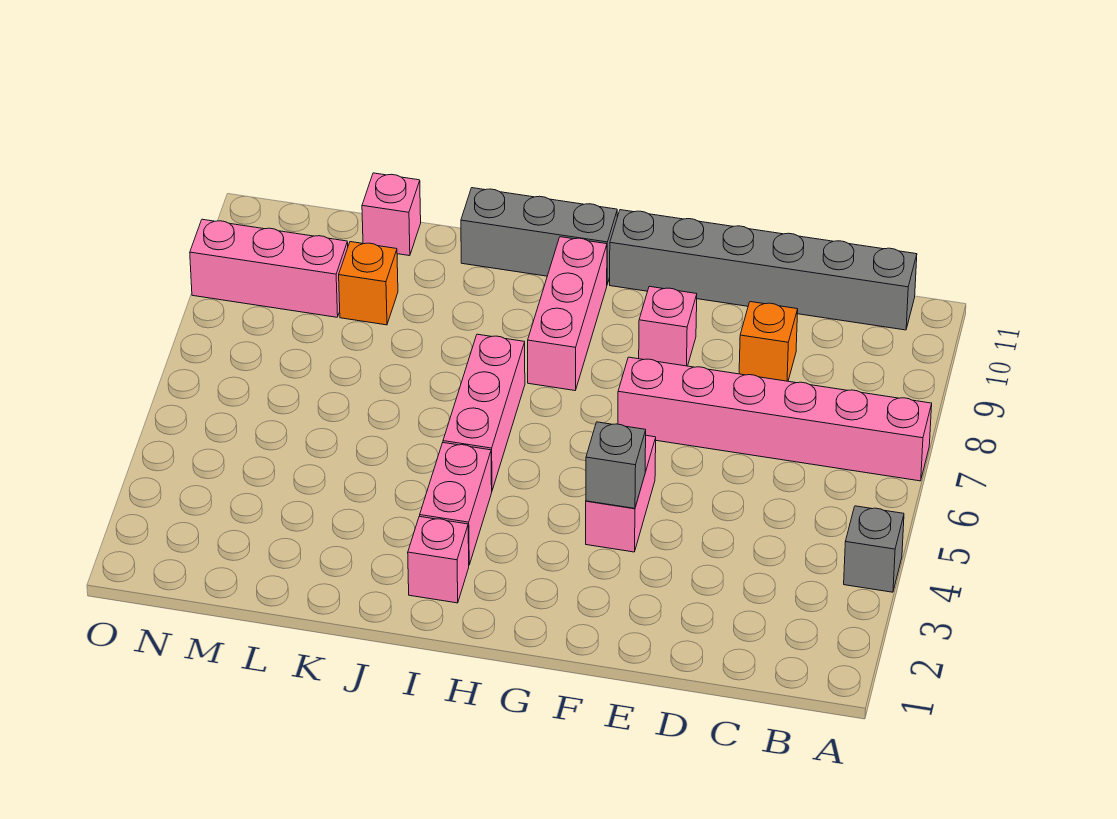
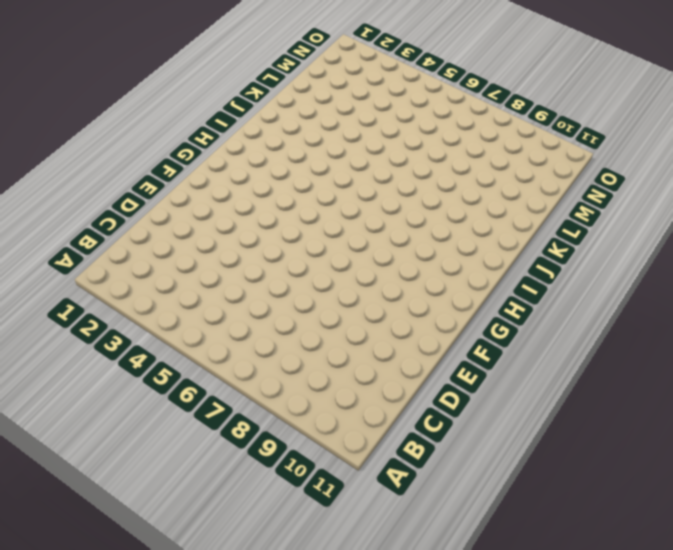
none -> grey 1x1 brick [844,506,904,592]
none -> pink 1x6 brick [618,357,932,481]
none -> grey 1x6 brick [610,210,917,330]

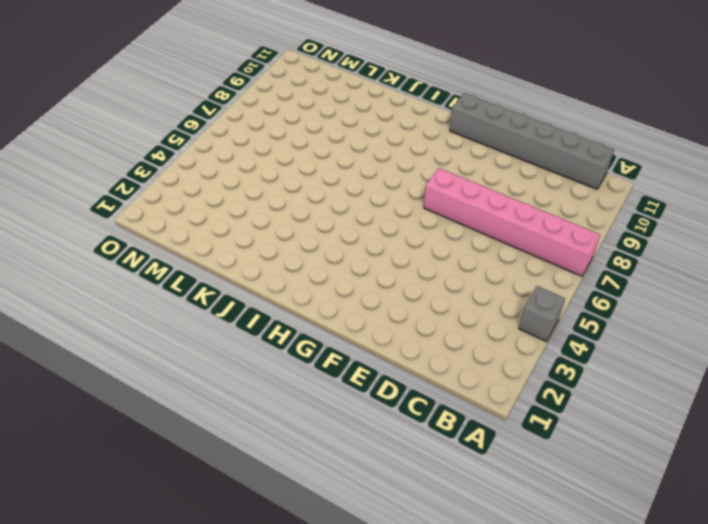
none -> orange 1x1 brick [739,302,798,381]
none -> pink 1x2 brick [586,435,656,552]
none -> pink 1x1 brick [639,286,697,366]

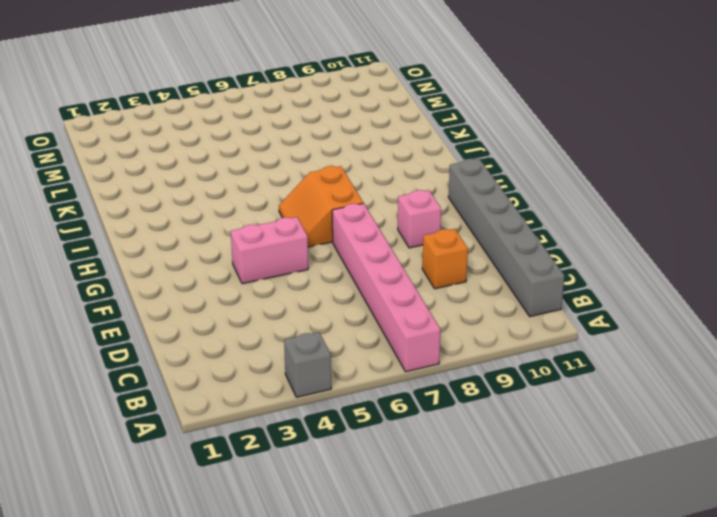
orange 2x2 slope [279,166,363,247] -> none
none -> pink 1x3 brick [528,237,607,391]
none -> grey 1x3 brick [461,188,617,284]
none -> pink 1x1 brick [408,516,469,603]

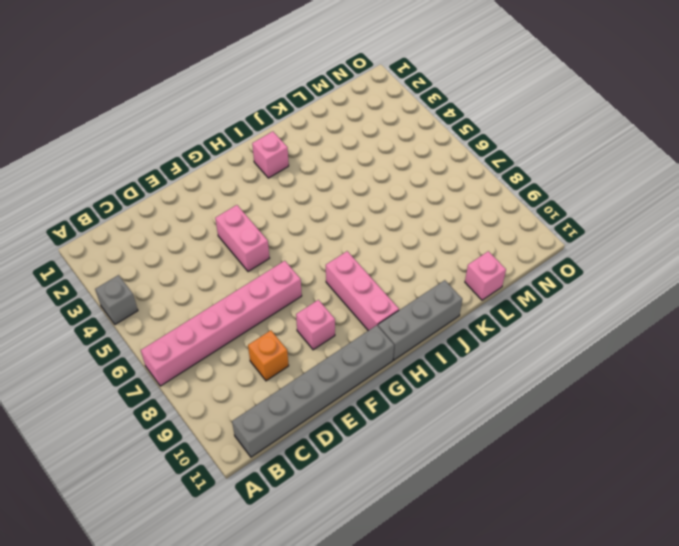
none -> pink 1x2 brick [420,443,492,565]
none -> pink 1x3 brick [443,334,525,490]
none -> orange 1x1 brick [339,242,398,325]

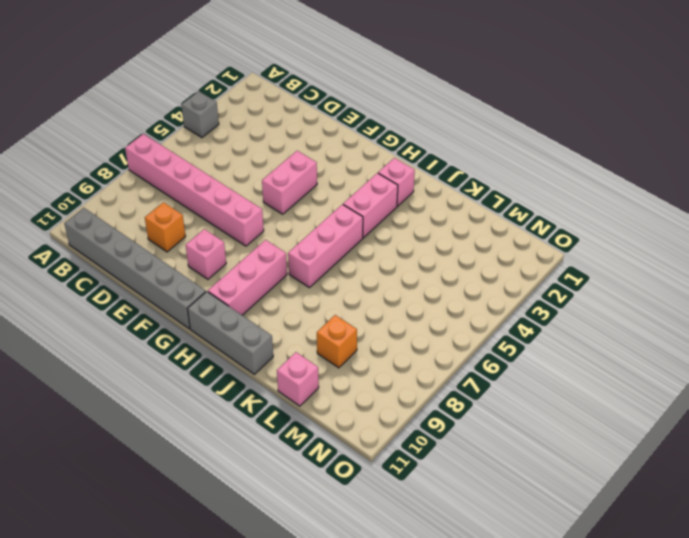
none -> pink 1x3 brick [190,219,348,317]
none -> grey 1x1 brick [586,422,646,508]

